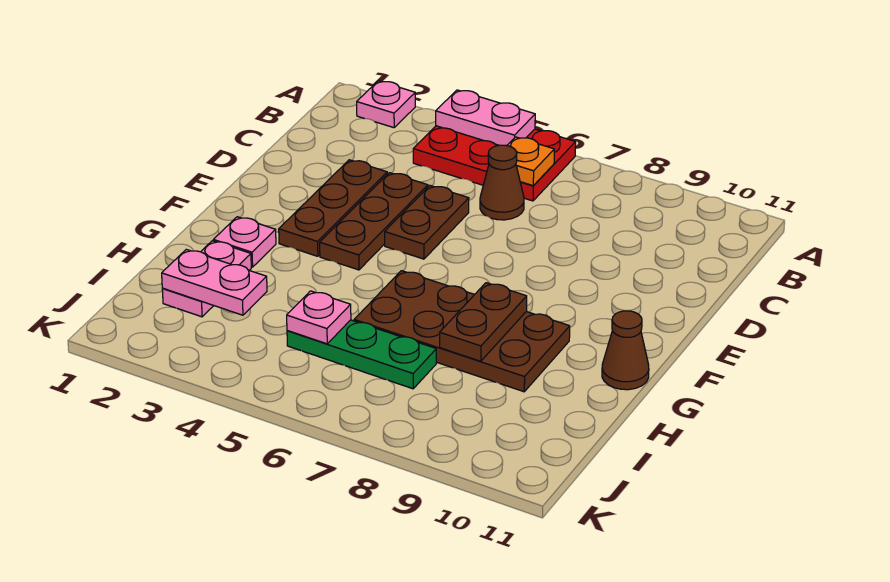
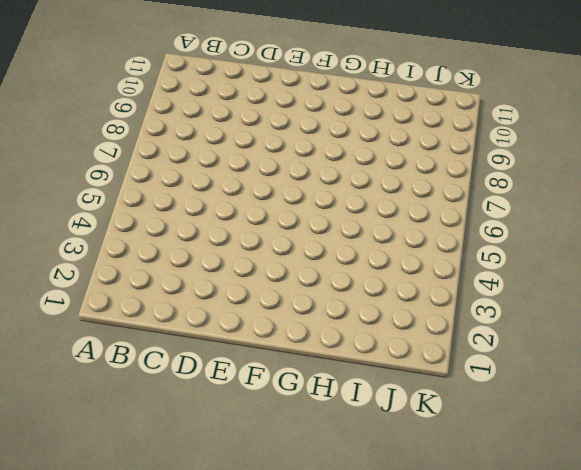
none -> pink 1x1 plate [357,81,415,128]
none -> red 2x3 plate [413,126,576,201]
none -> brown 1x1 cone [480,145,524,220]

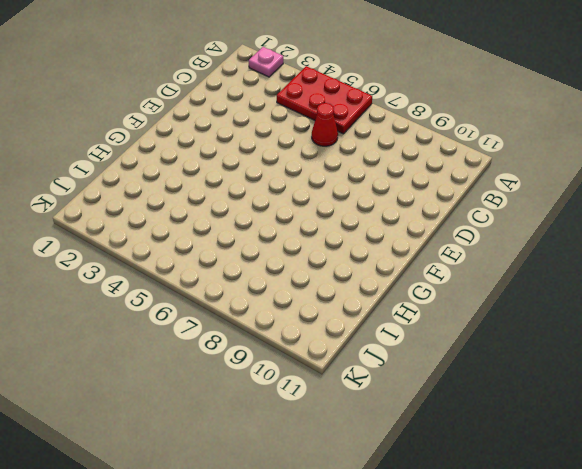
red 1x1 cone [312,103,338,146] -> brown 1x1 cone [480,145,524,220]
none -> brown 1x3 plate [279,160,387,256]
none -> brown 1x3 plate [320,173,428,270]
none -> brown 1x2 plate [385,186,469,259]

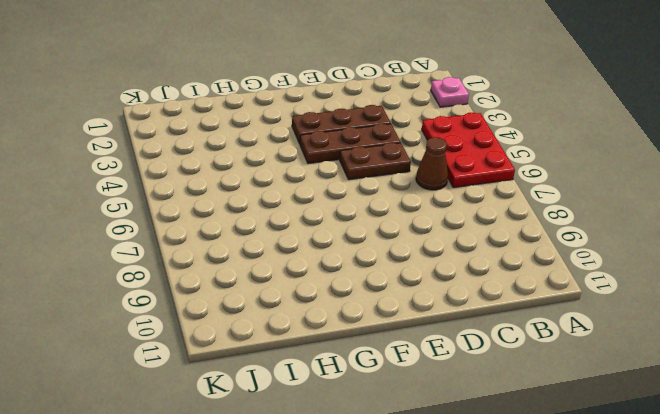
none -> pink 1x1 plate [213,217,276,267]
none -> brown 2x4 plate [354,271,570,392]
none -> brown 1x1 cone [602,311,649,390]

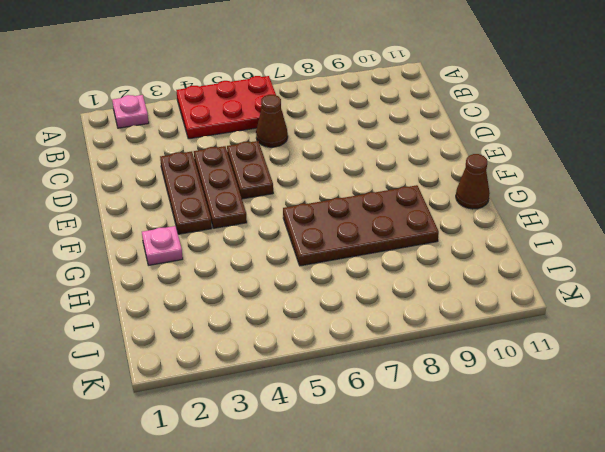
none -> pink 1x2 plate [162,241,251,317]
none -> green 1x3 plate [287,320,436,389]
none -> pink 1x2 plate [436,90,535,146]

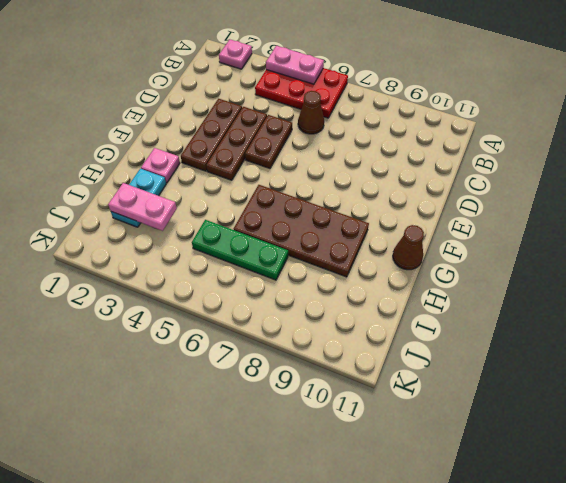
cyan 1x2 plate [111,169,166,227] -> pink 1x2 plate [162,241,251,317]
none -> orange 1x1 plate [507,137,554,186]
none -> brown 1x2 plate [440,283,527,361]
none -> pink 1x1 plate [287,291,351,344]

